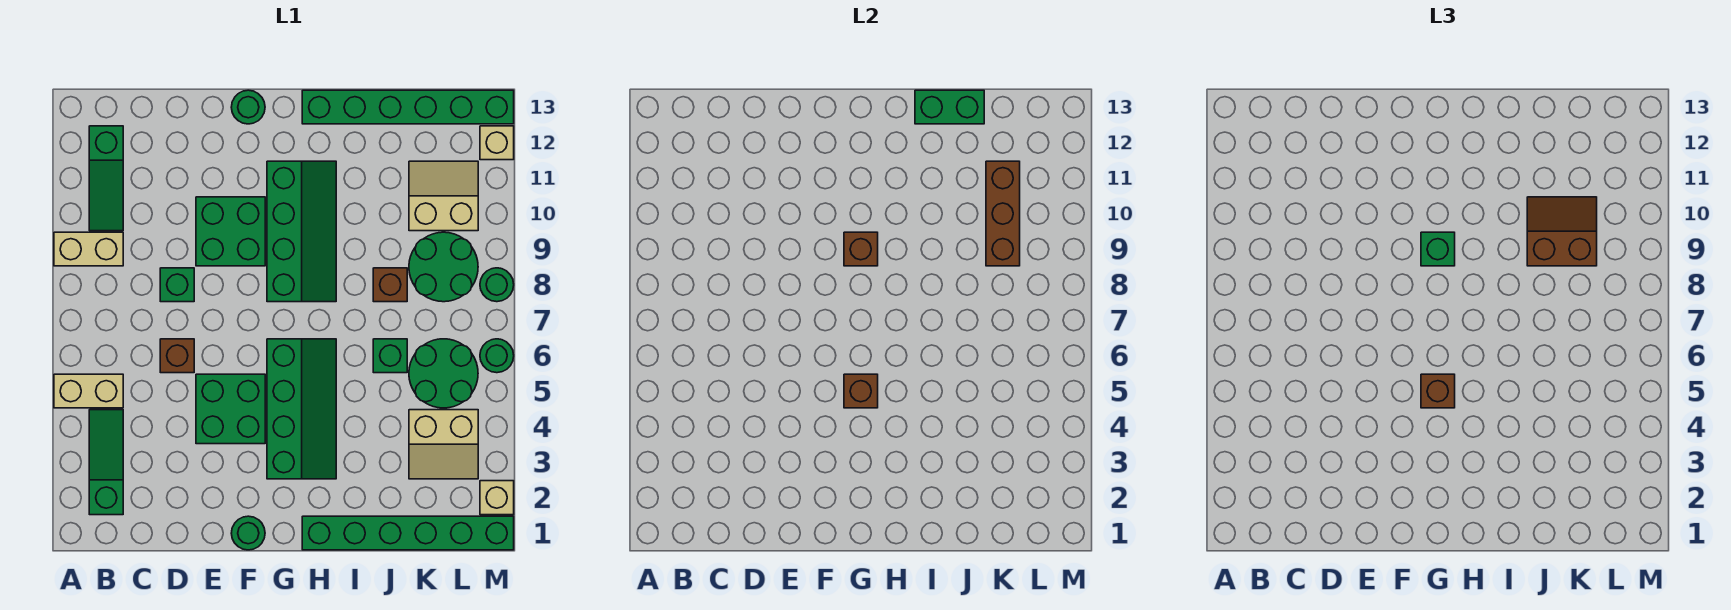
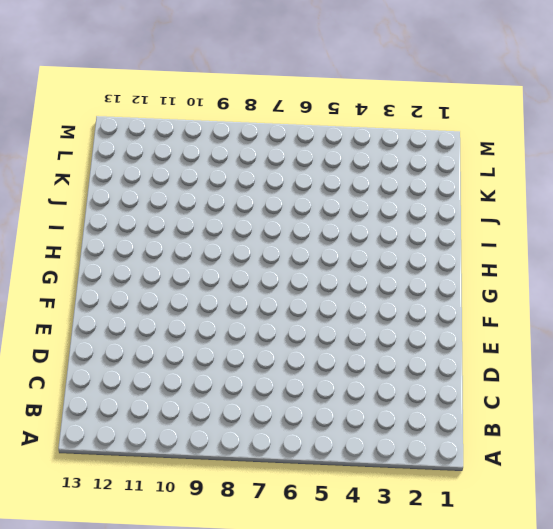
none -> tan 1x2 brick [54,374,123,408]
none -> tan 1x2 brick [54,232,123,266]
none -> green 1x3 slope [89,410,123,515]
none -> green 1x3 slope [89,126,123,231]

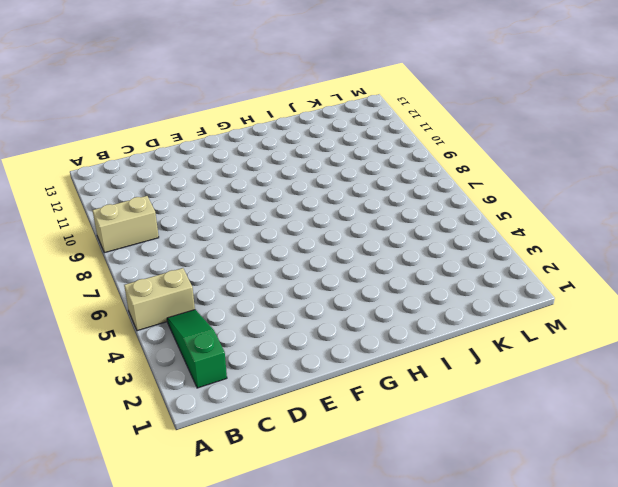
none -> green 1x3 slope [89,126,123,231]
none -> brown 1x1 brick [160,339,194,373]
none -> green 1x1 brick [160,268,194,302]
none -> green 2x2 brick [196,374,265,444]

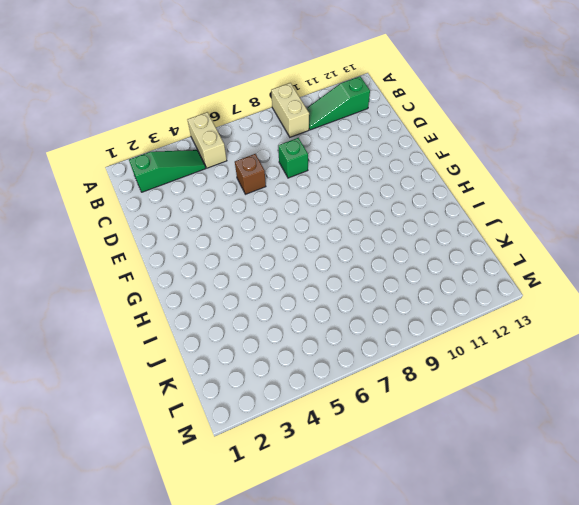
none -> green 2x2 brick [196,374,265,444]
none -> green 2x2 brick [196,197,265,266]
none -> green 1x1 round brick [231,516,265,550]
none -> green 1x1 round brick [231,90,265,124]

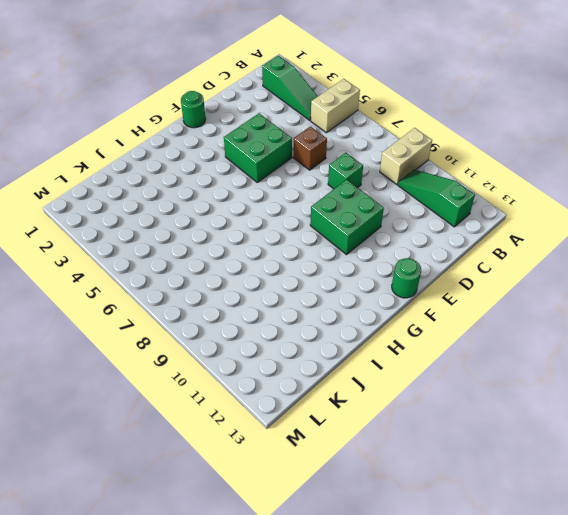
none -> green 2x4 slope [267,339,336,479]
none -> green 2x4 slope [267,161,336,302]
none -> green 1x6 brick [302,516,514,550]
none -> green 1x6 brick [302,90,514,124]

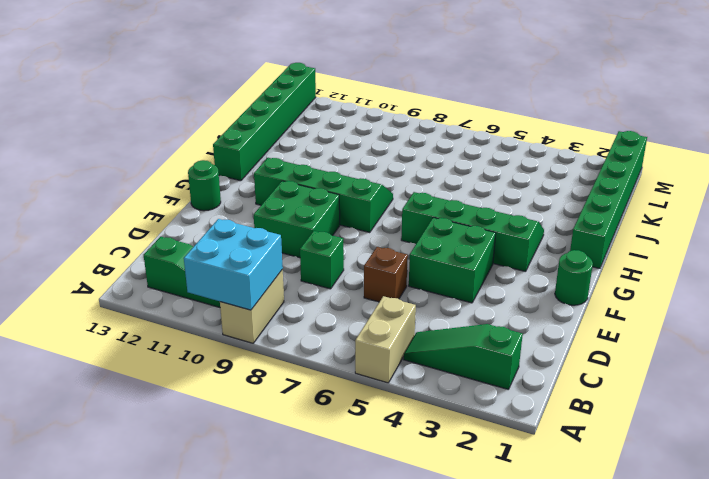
cyan 2x2 brick [184,219,283,310] -> none
none -> green 1x1 brick [373,339,407,373]
none -> brown 1x1 brick [373,268,407,302]
none -> tan 2x2 slope [409,410,478,479]
none -> green 2x2 round brick [409,339,478,408]

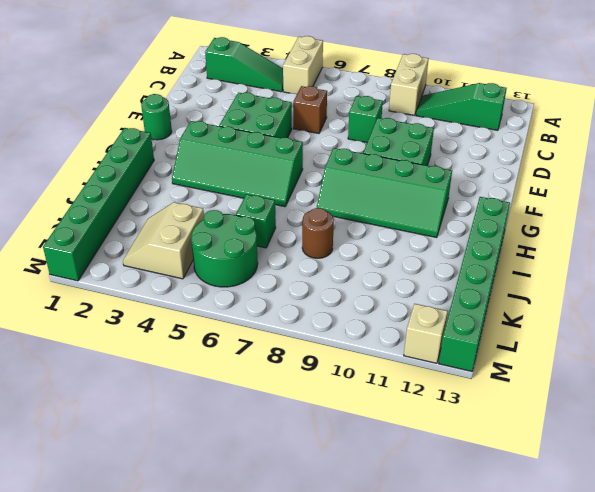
brown 1x1 round brick [302,208,334,258] -> brown 1x1 brick [373,268,407,302]
none -> green 1x1 round brick [231,90,265,124]
none -> green 2x2 round brick [409,232,478,302]
none -> tan 2x2 slope [409,161,478,231]
none -> tan 1x1 brick [480,481,514,515]

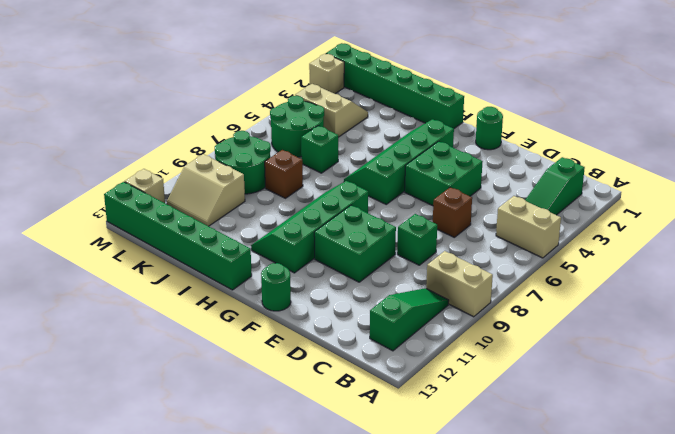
none -> green 1x1 round brick [480,339,514,373]
none -> green 1x1 round brick [480,268,514,302]
none -> brown 1x1 brick [844,374,878,408]
none -> brown 1x1 brick [844,232,878,266]

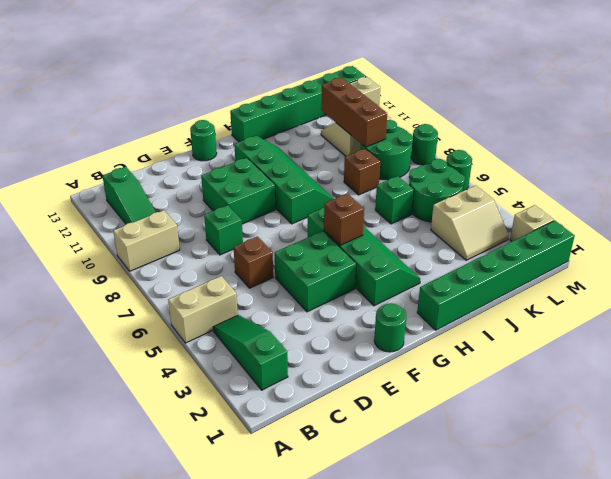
none -> brown 1x1 brick [844,232,878,266]
none -> green 1x2 brick [915,90,984,124]
none -> brown 1x1 brick [1421,374,1455,408]
none -> green 1x1 brick [1421,232,1455,266]

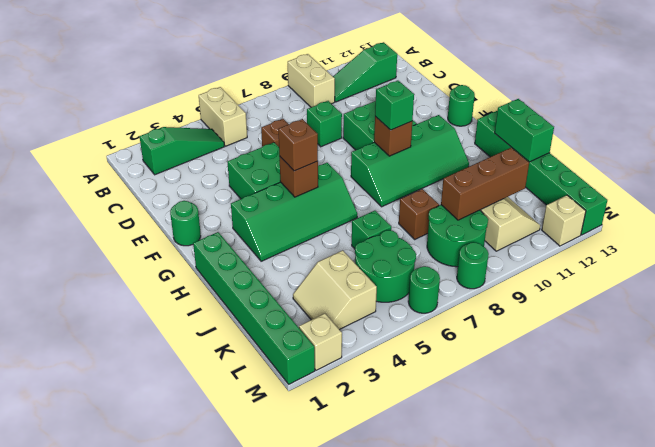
none -> brown 2x2 slope [1527,197,1597,266]

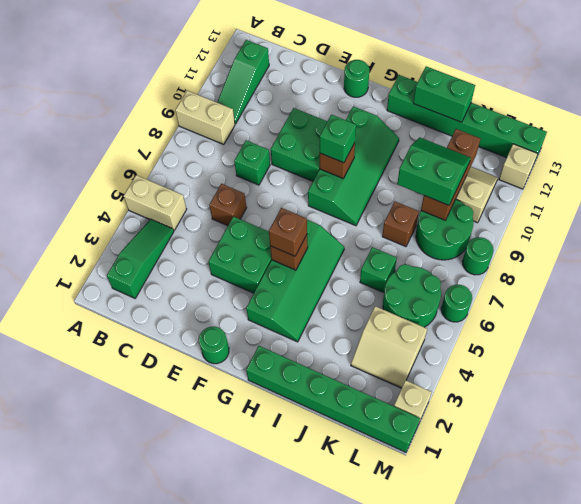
green 2x2 slope [397,137,471,205] -> brown 2x2 slope [1527,197,1597,266]

